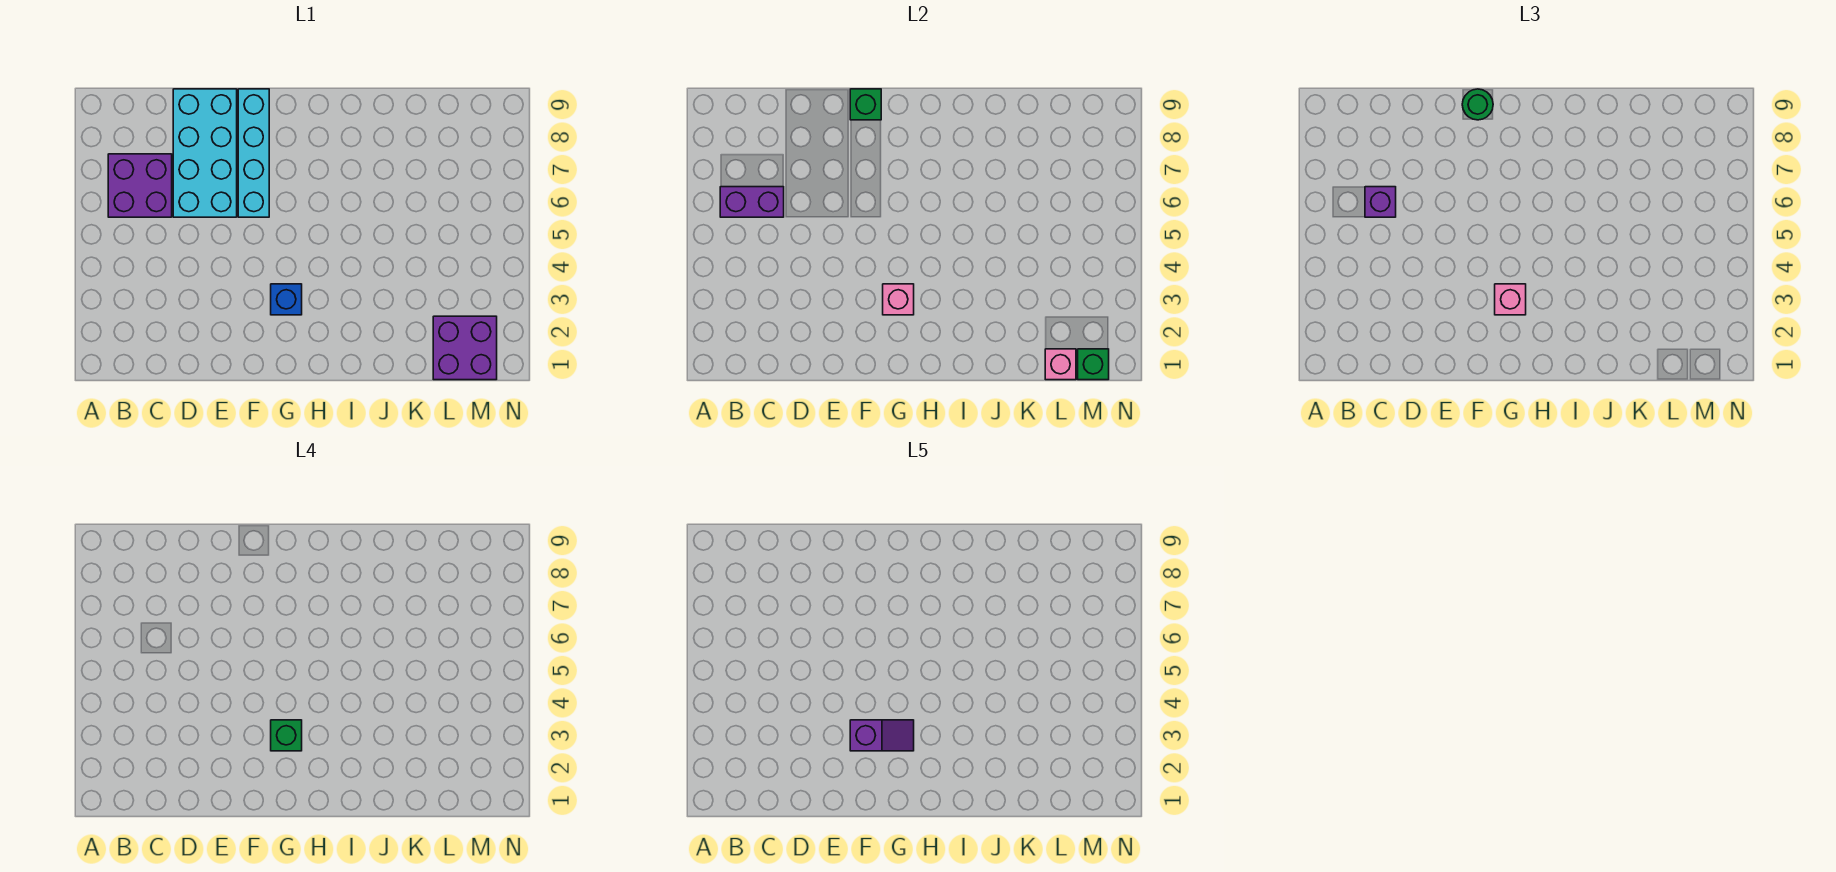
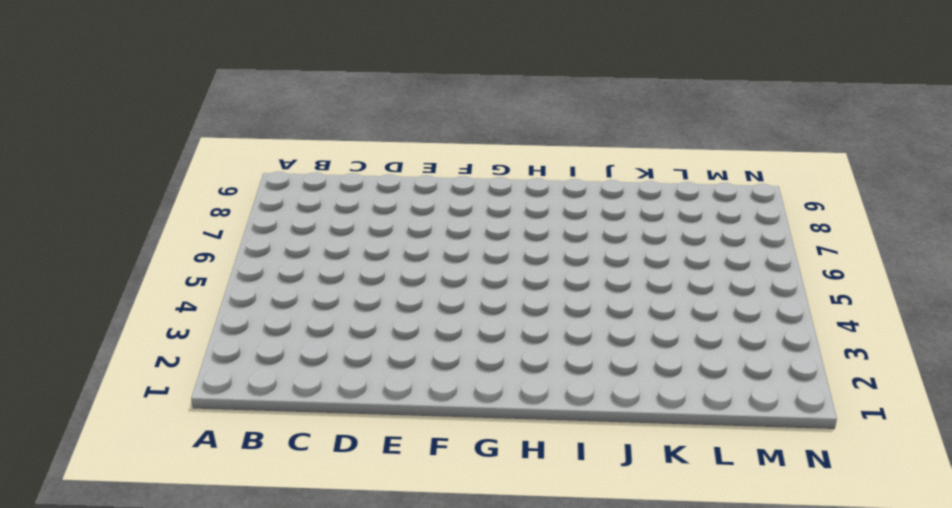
none -> purple 2x2 brick [108,154,172,217]
none -> cyan 2x4 brick [173,89,237,217]
none -> cyan 1x4 brick [238,89,269,217]

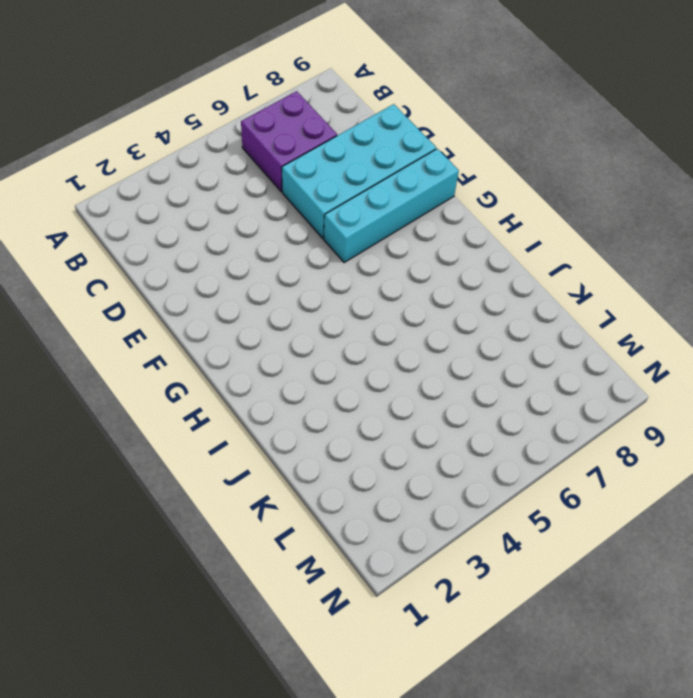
none -> blue 1x1 brick [271,284,302,315]
none -> purple 2x2 brick [433,316,497,380]
none -> purple 1x2 brick [720,187,784,217]

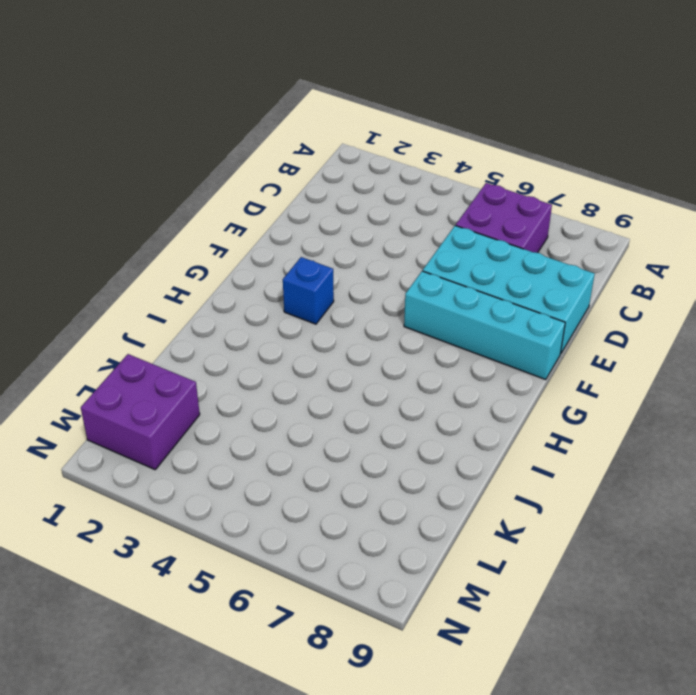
none -> purple 1x2 brick [720,187,784,217]
none -> green 1x1 brick [850,89,881,120]
none -> pink 1x1 brick [883,284,914,315]

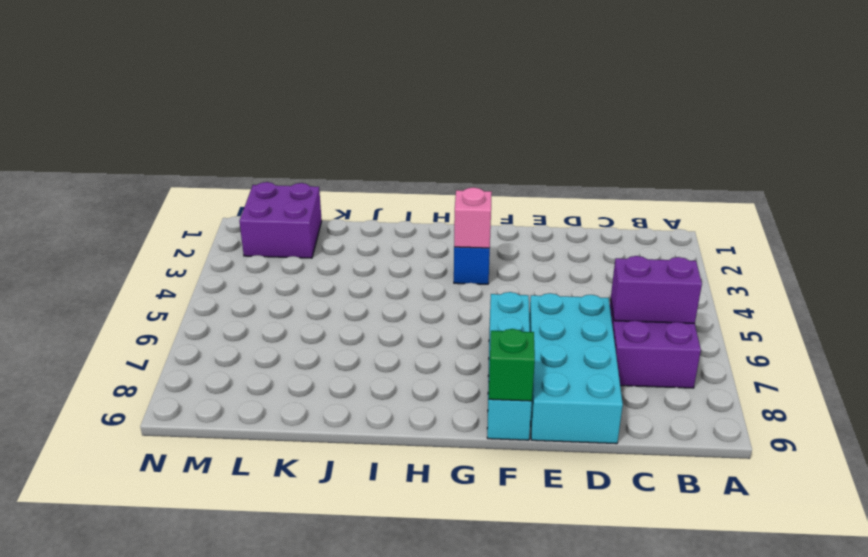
none -> pink 1x1 brick [1045,349,1076,380]
none -> green 1x1 brick [1078,349,1109,380]
none -> purple 1x1 brick [1365,187,1396,217]

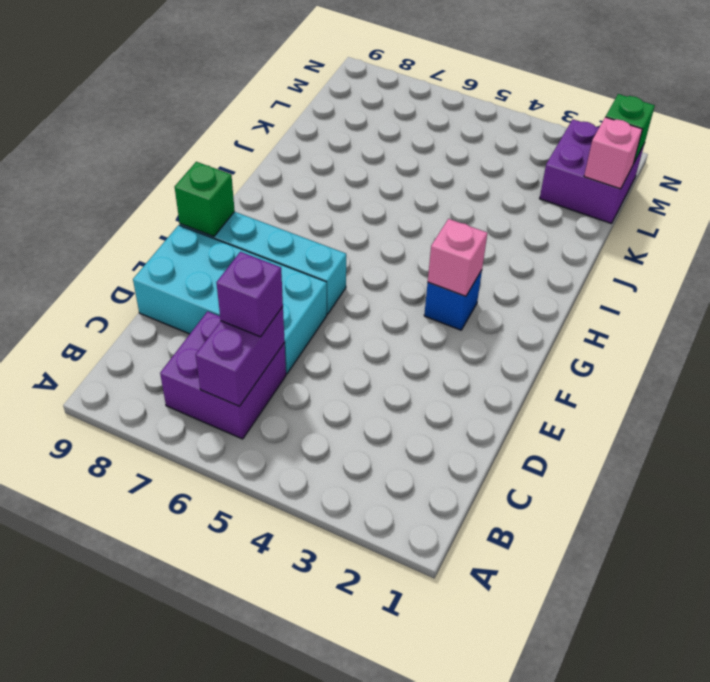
none -> green 1x1 round brick [1462,89,1493,120]
none -> pink 1x1 brick [1495,284,1526,315]
none -> green 1x1 brick [271,720,302,751]

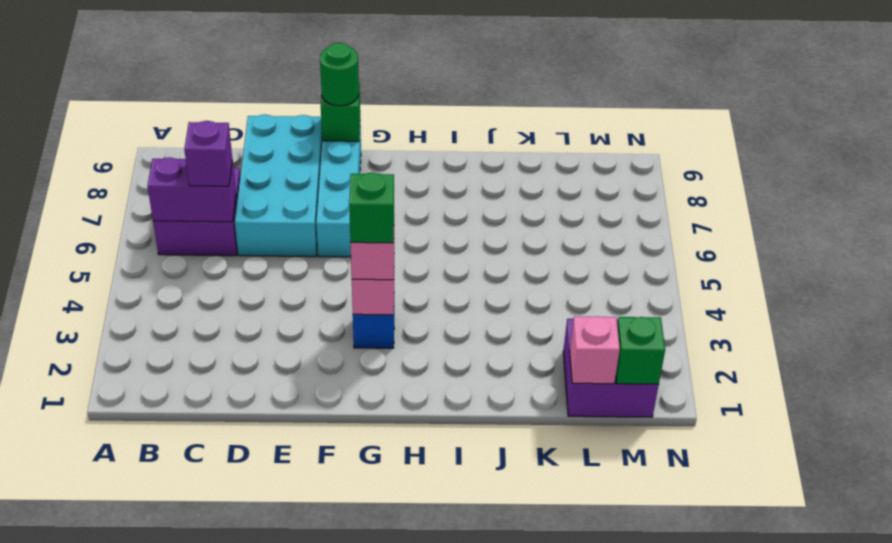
none -> purple 1x2 slope [850,720,914,751]

